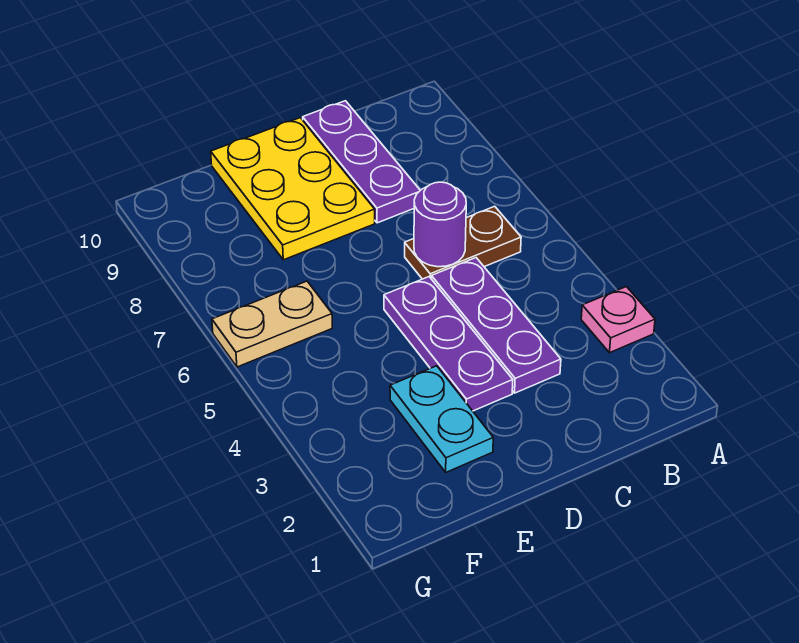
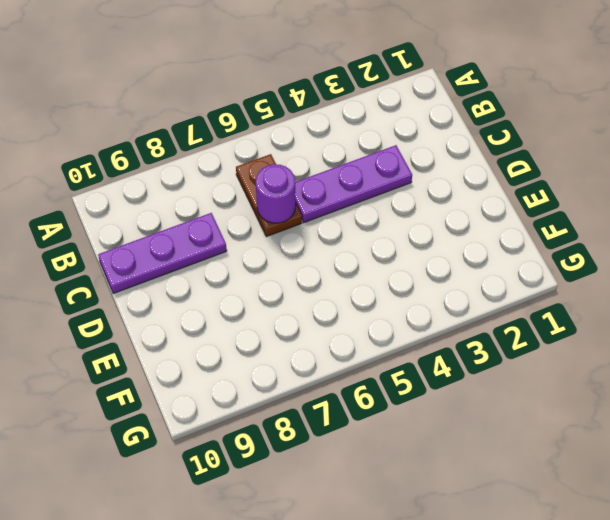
none -> pink 1x1 plate [581,287,655,353]
none -> purple 1x3 plate [384,277,513,411]

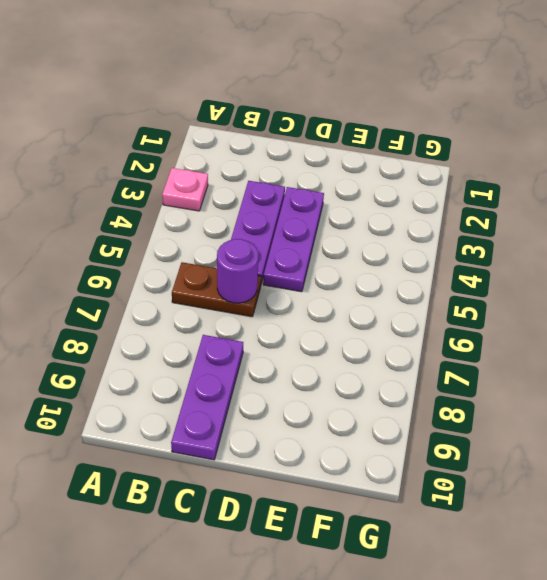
none -> yellow 2x3 plate [211,118,375,260]
none -> cyan 1x2 plate [390,366,493,472]

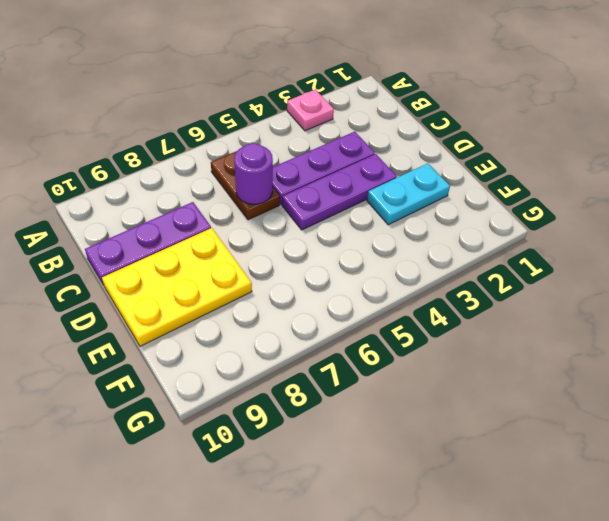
none -> tan 1x2 plate [212,281,332,367]

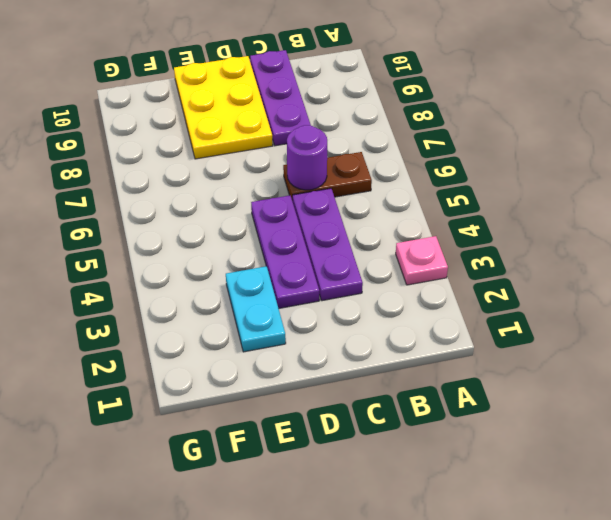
none -> tan 1x2 plate [212,281,332,367]

